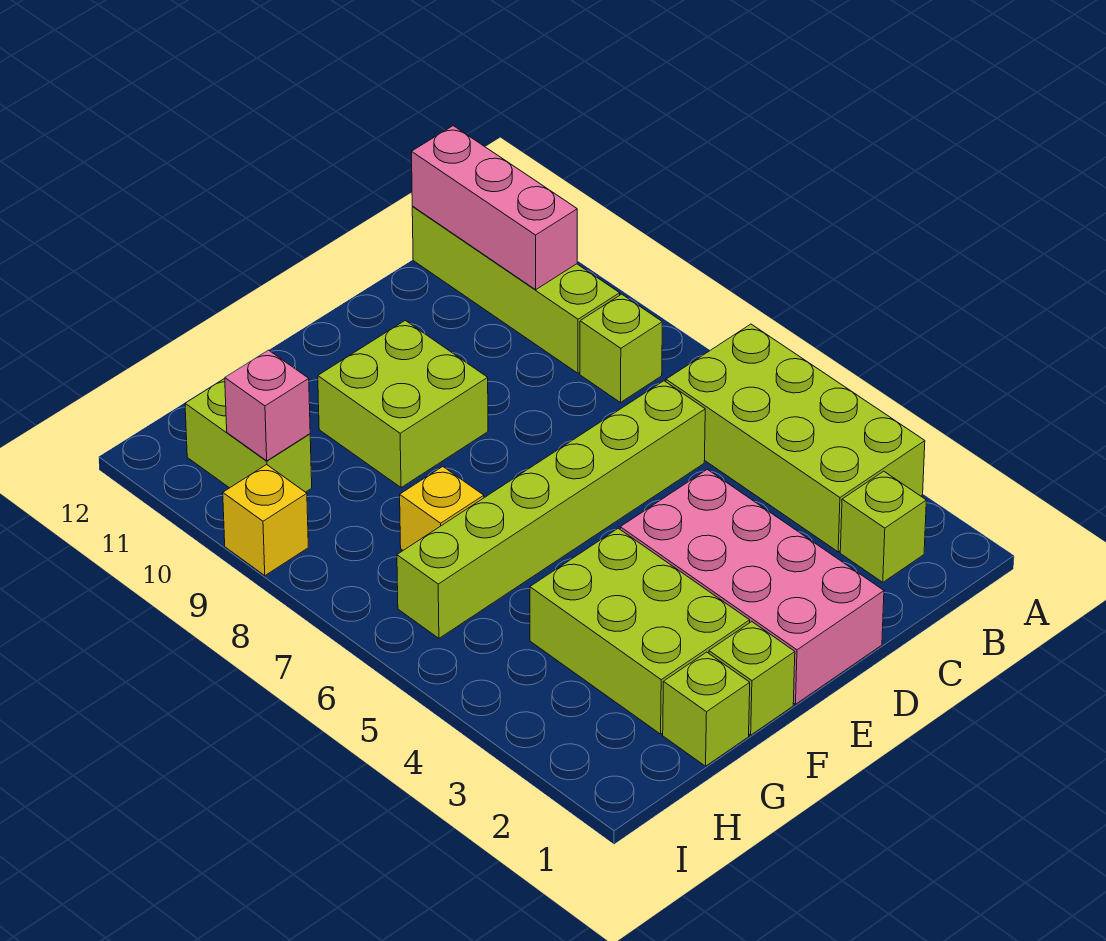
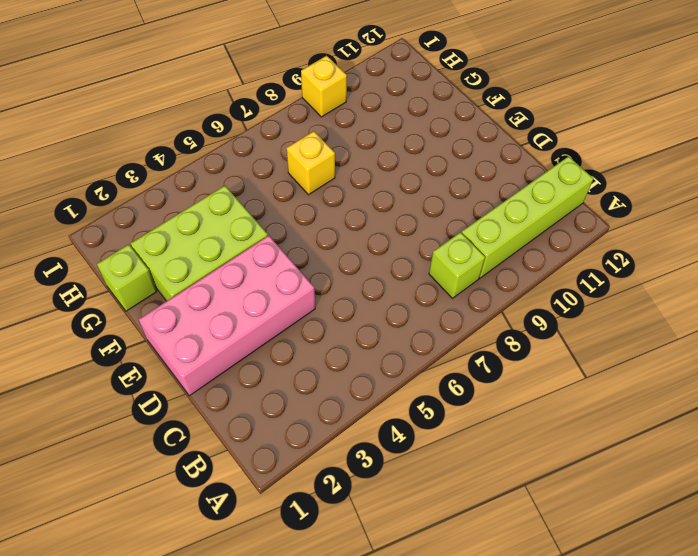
none -> lime 2x4 brick [666,324,925,552]
none -> lime 1x1 brick [840,471,926,582]
none -> lime 1x6 brick [397,381,705,638]

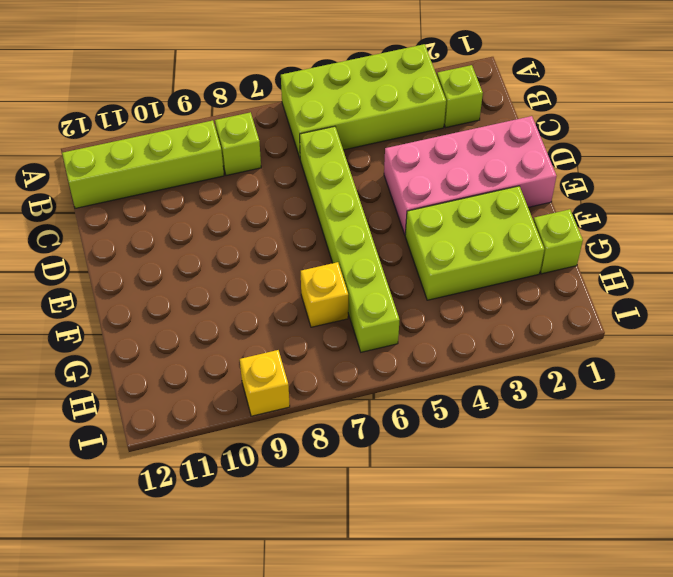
none -> lime 2x2 brick [318,320,488,488]
none -> lime 1x1 brick [709,622,795,735]
none -> lime 1x2 brick [185,379,312,492]

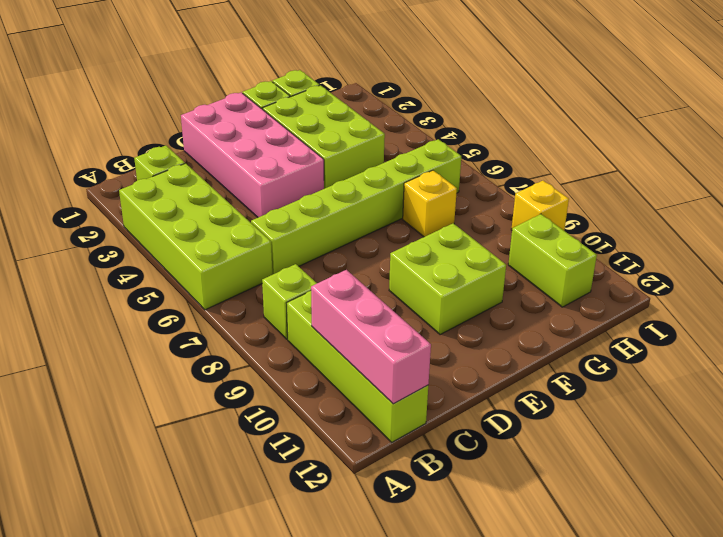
none -> pink 1x1 brick [225,350,310,461]

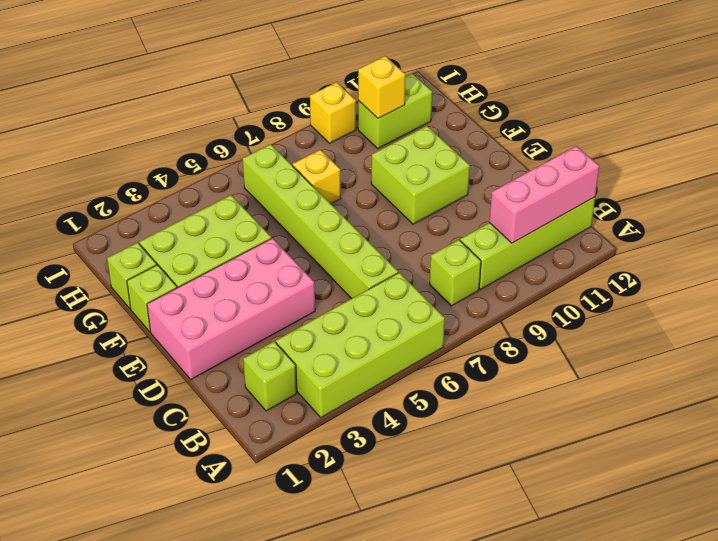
yellow 1x1 brick [358,56,405,118] -> pink 1x1 brick [225,350,310,461]

